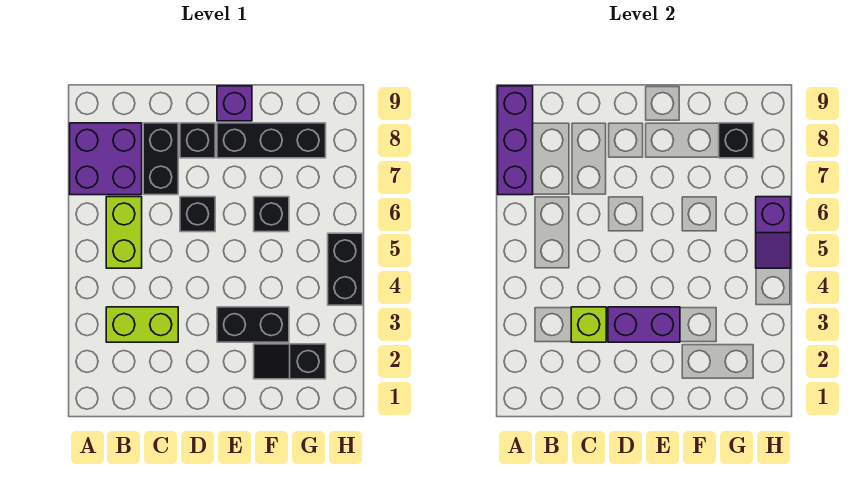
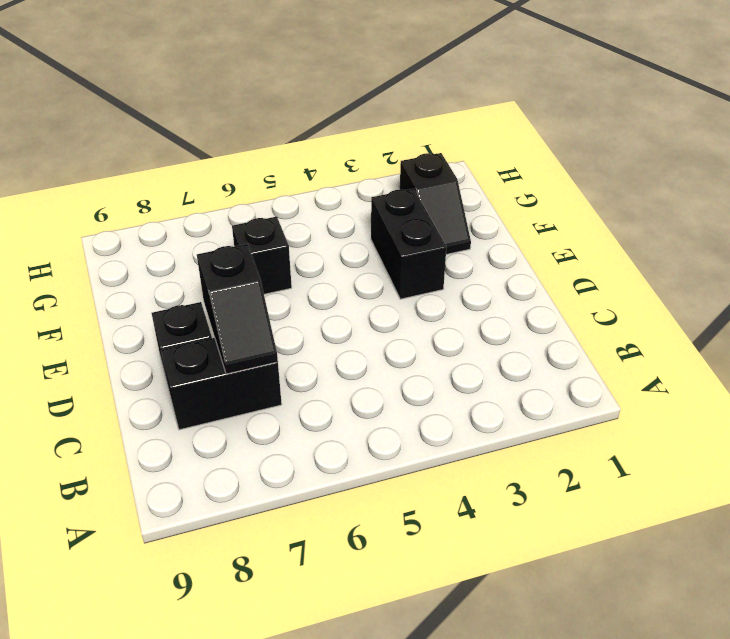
black 1x2 slope [197,244,278,374] -> none
none -> purple 2x2 brick [70,123,142,195]
none -> lime 1x2 brick [106,307,178,342]
none -> lime 1x2 brick [106,197,142,268]

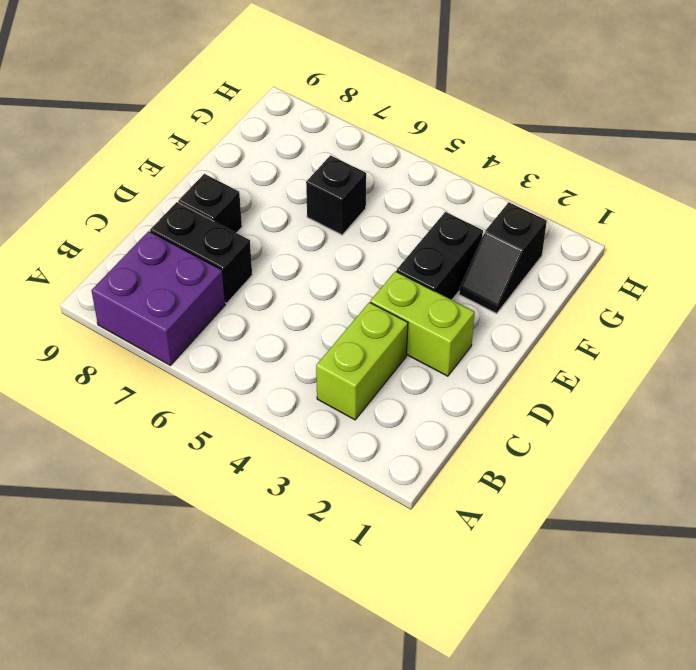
lime 1x2 brick [370,271,475,376] -> lime 1x2 brick moved to [106,197,142,268]
none -> black 1x1 brick [180,197,215,232]
none -> black 1x3 brick [217,123,326,158]
none -> purple 1x1 brick [217,86,252,121]

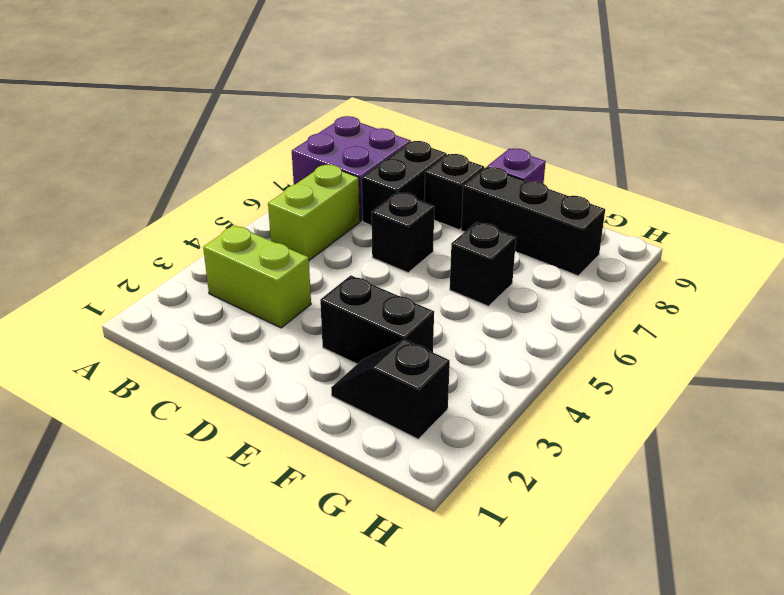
none -> black 1x2 brick [328,233,363,305]
none -> purple 1x3 brick [498,86,533,195]
none -> lime 1x1 brick [571,307,606,342]

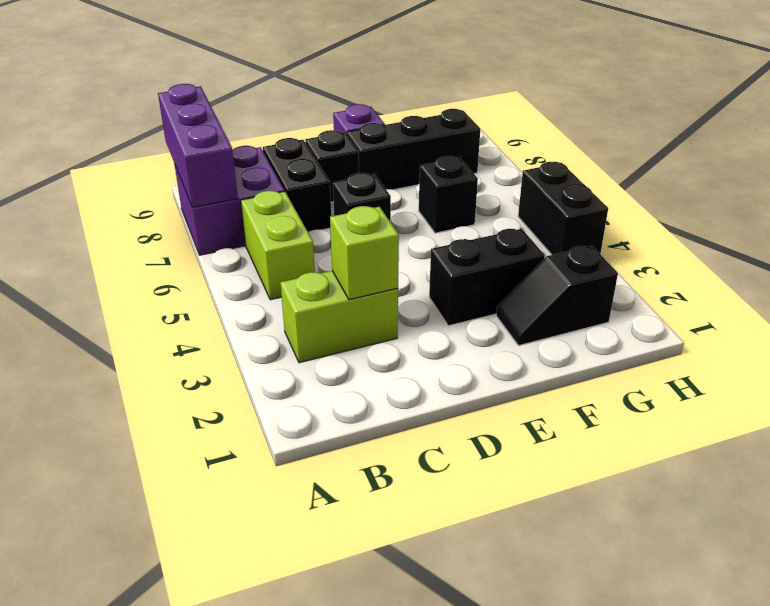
none -> purple 1x2 brick [608,307,680,342]
none -> black 1x1 brick [719,123,754,158]
none -> purple 1x2 slope [756,197,791,268]

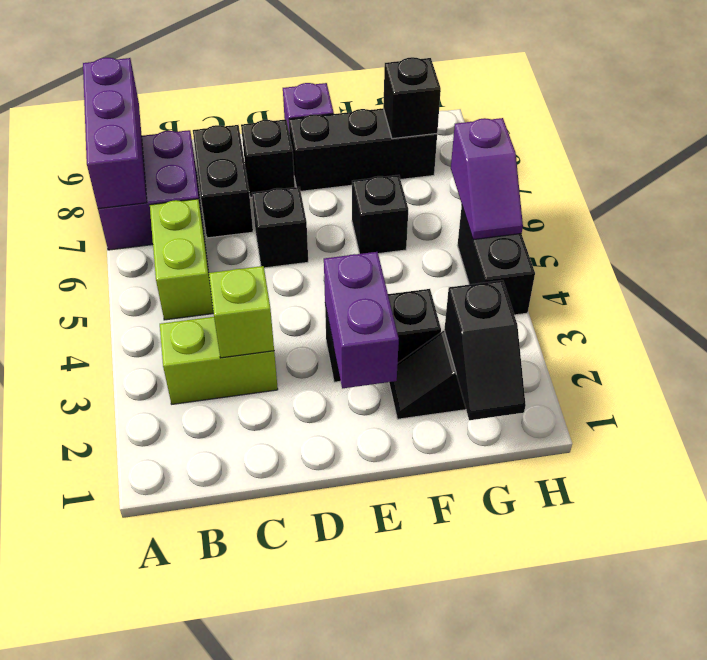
purple 1x2 brick [324,252,399,389] -> purple 1x2 brick turned to [608,307,680,342]
black 1x2 slope [444,280,526,420] -> none

